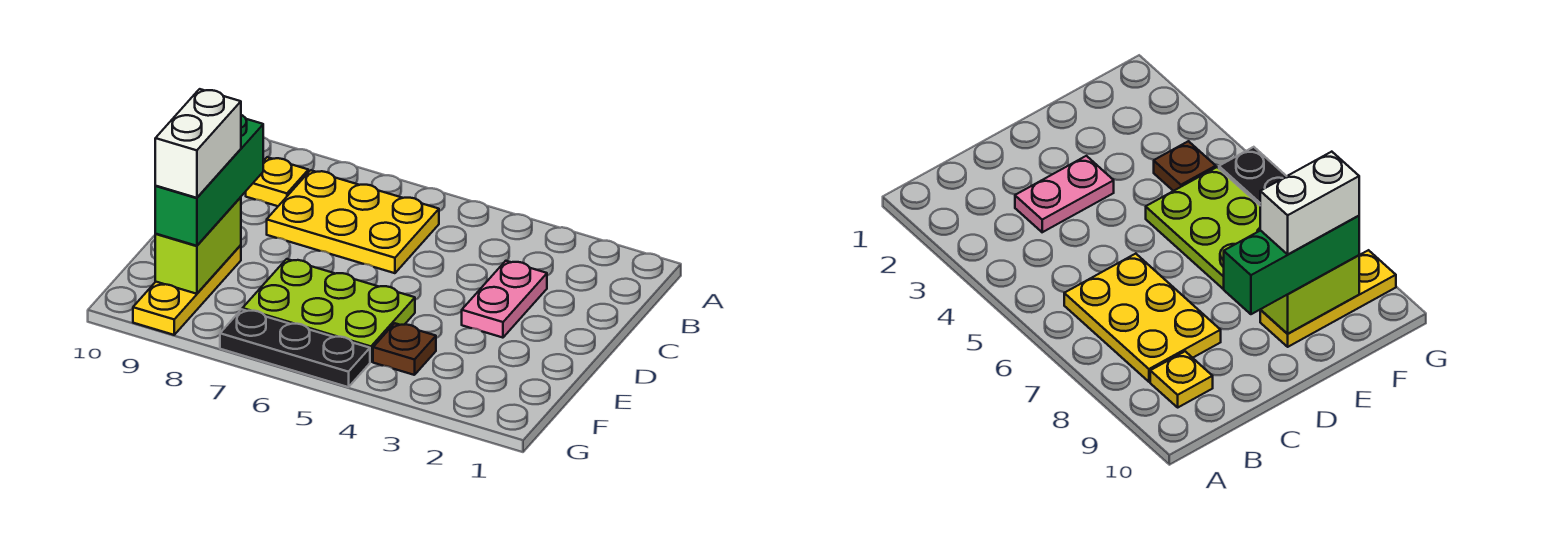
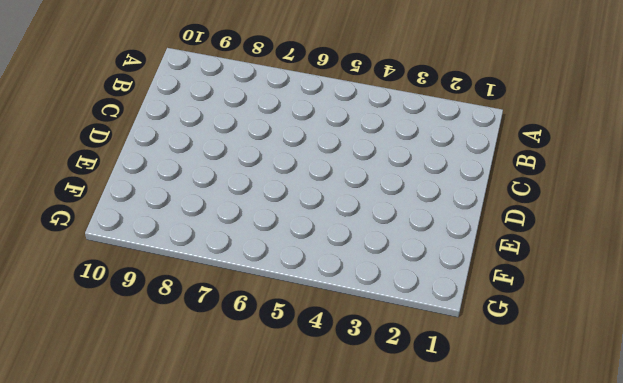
none -> yellow 2x3 plate [267,170,439,273]
none -> yellow 1x1 plate [246,157,308,206]

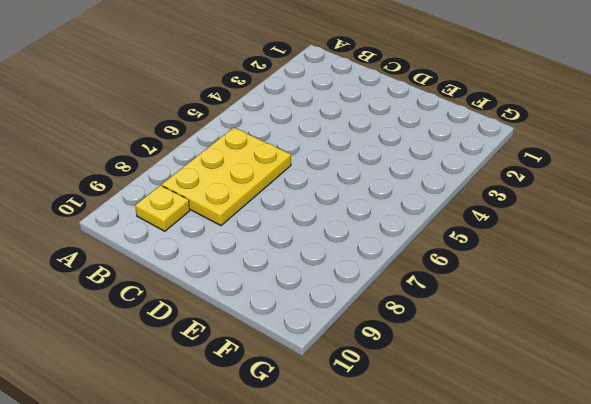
none -> pink 1x2 plate [462,261,547,338]
none -> lime 2x3 plate [243,259,415,362]

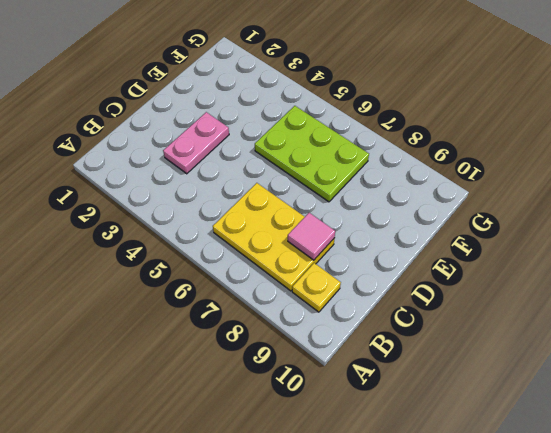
pink 1x1 tile [288,213,335,260] -> none
none -> yellow 1x3 plate [133,245,241,335]
none -> brown 1x1 plate [373,323,436,375]

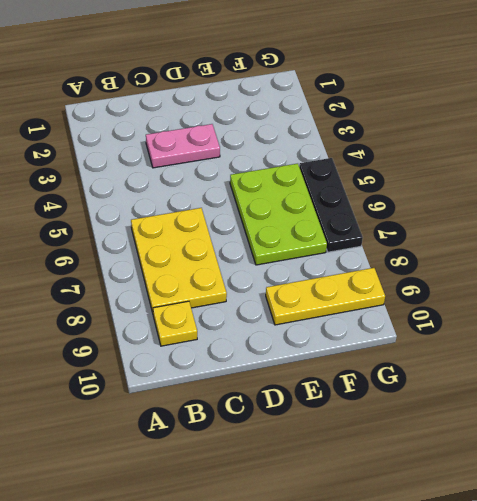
none -> brown 1x1 plate [373,323,436,375]
none -> lime 1x2 brick [155,197,241,294]

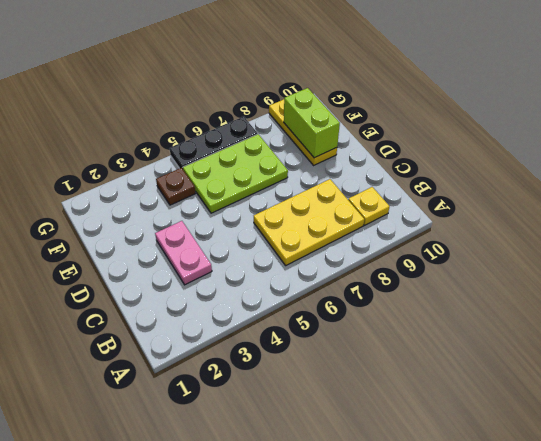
none -> green 1x3 brick [155,115,263,246]
none -> white 1x2 brick [155,89,241,198]

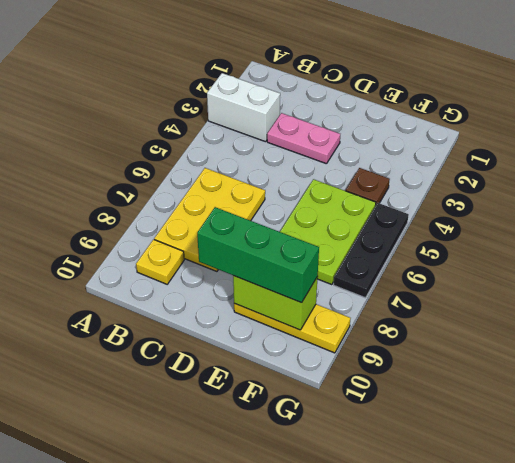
white 1x2 brick [207,73,280,142] -> white 1x2 brick moved to [155,89,241,198]

